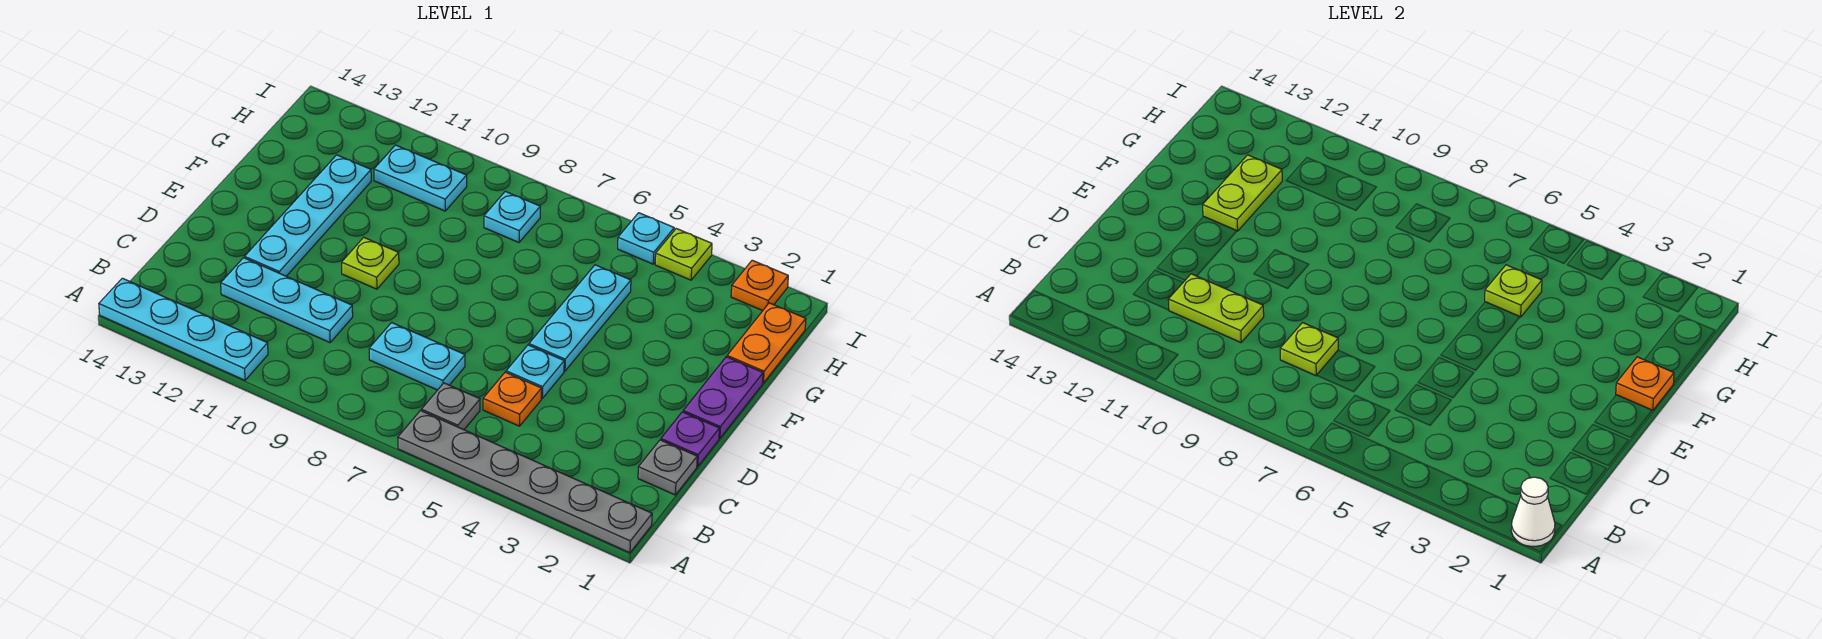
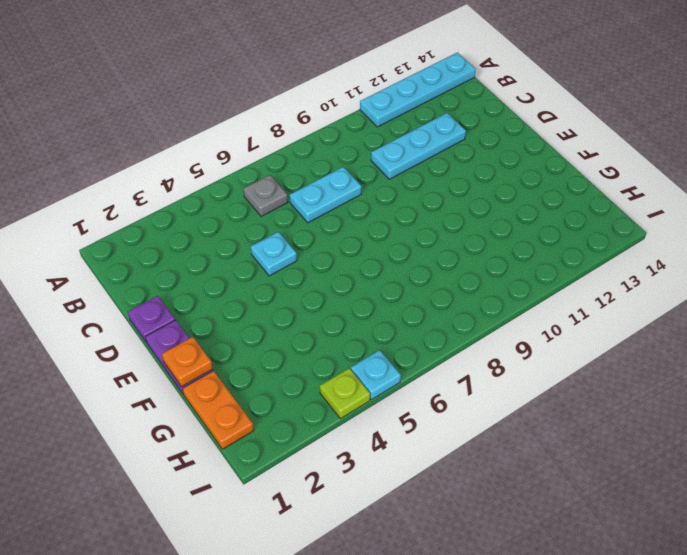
none -> grey 1x6 plate [398,411,652,553]
none -> grey 1x1 plate [638,440,697,495]
none -> orange 1x1 plate [483,372,542,426]

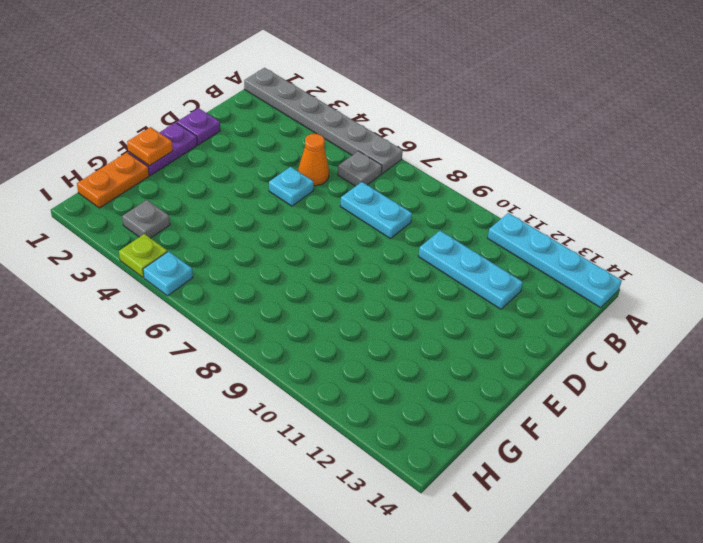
orange 1x1 cone [298,134,329,186] -> orange 1x1 plate [483,372,542,426]
grey 1x1 plate [122,200,170,238] -> grey 1x1 plate moved to [638,440,697,495]
none -> cyan 1x4 plate [245,155,371,276]
none -> cyan 1x3 plate [529,265,631,371]
none -> lime 1x1 plate [342,237,399,289]

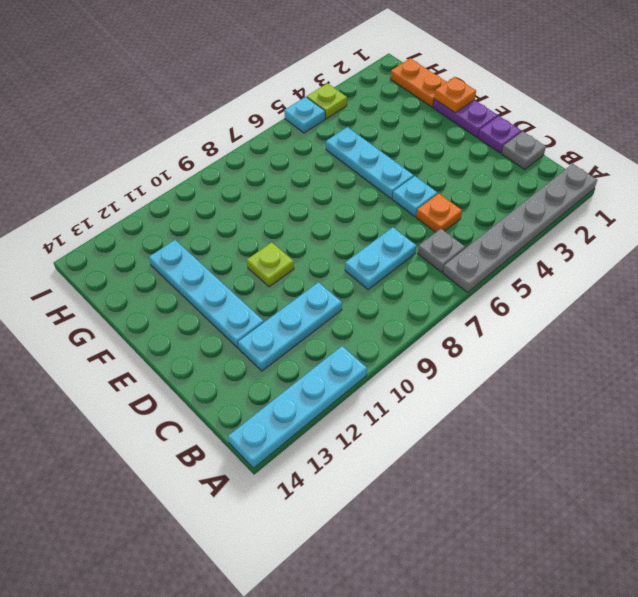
none -> cyan 1x1 plate [484,191,540,242]
none -> cyan 1x2 plate [374,145,467,211]
none -> orange 1x1 plate [731,260,788,311]

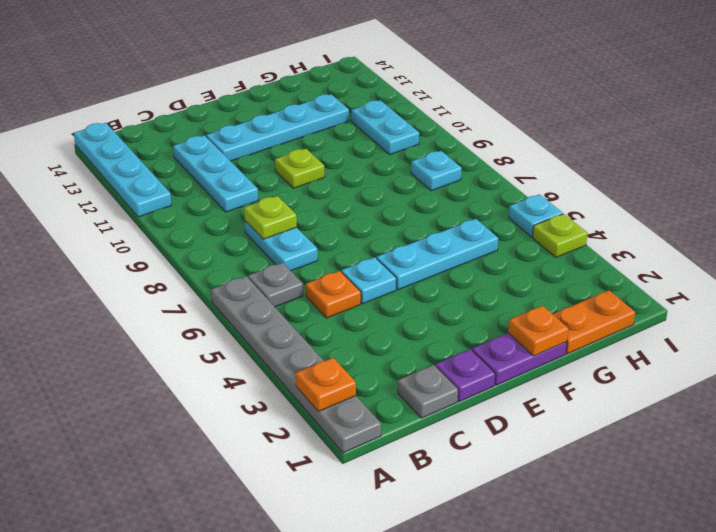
orange 1x1 plate [296,358,356,411] -> orange 1x1 plate moved to [731,260,788,311]
none -> white 1x1 cone [1511,477,1555,546]
none -> lime 1x2 plate [1168,274,1264,343]
none -> lime 1x2 plate [1203,155,1282,231]

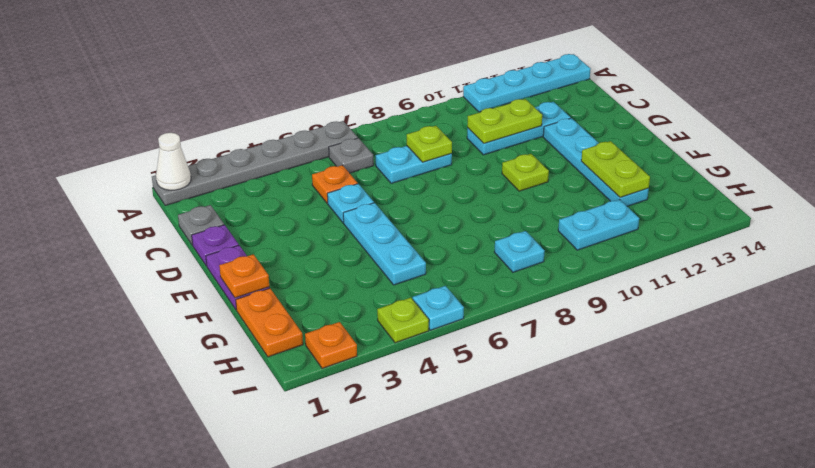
none -> lime 1x1 plate [1485,265,1542,317]

